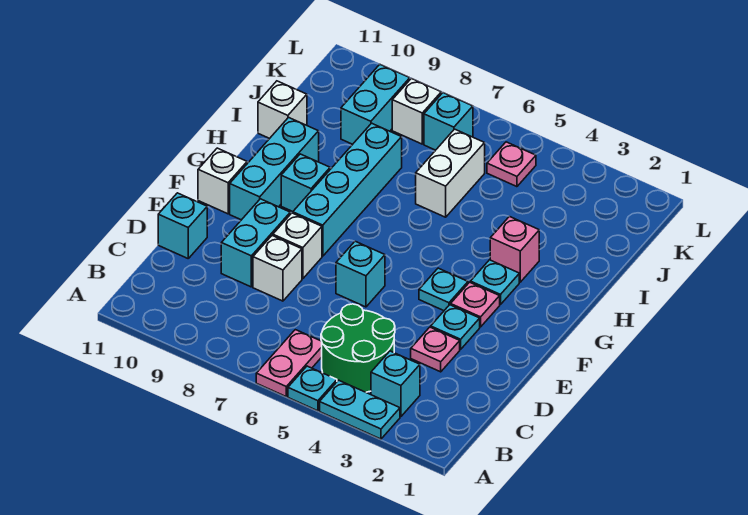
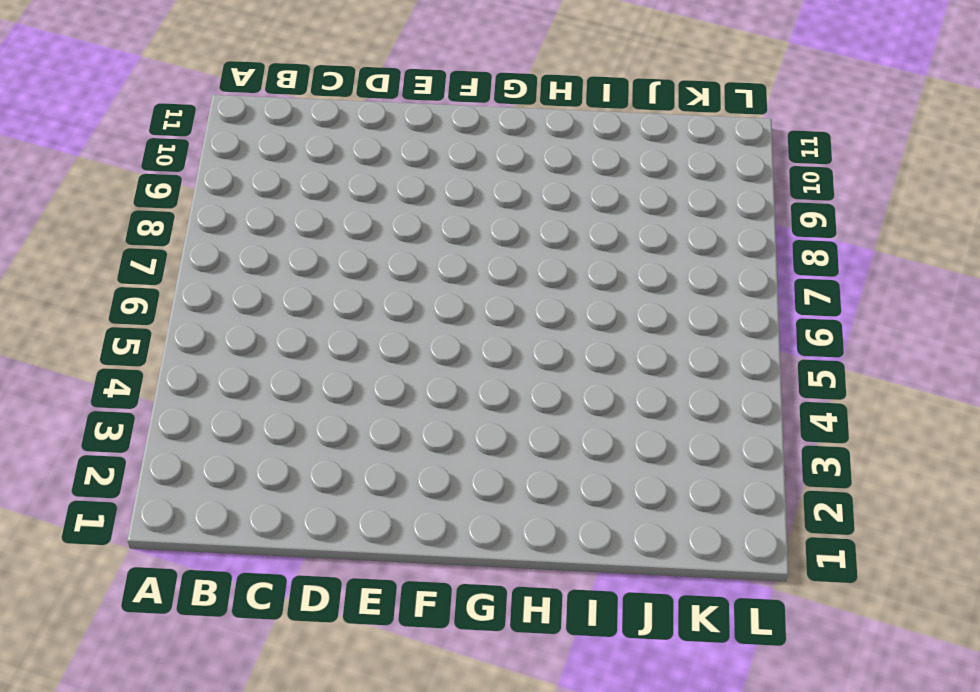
none -> cyan 1x2 plate [320,380,400,439]
none -> cyan 1x1 plate [288,366,337,411]
none -> pink 1x2 plate [256,330,322,396]

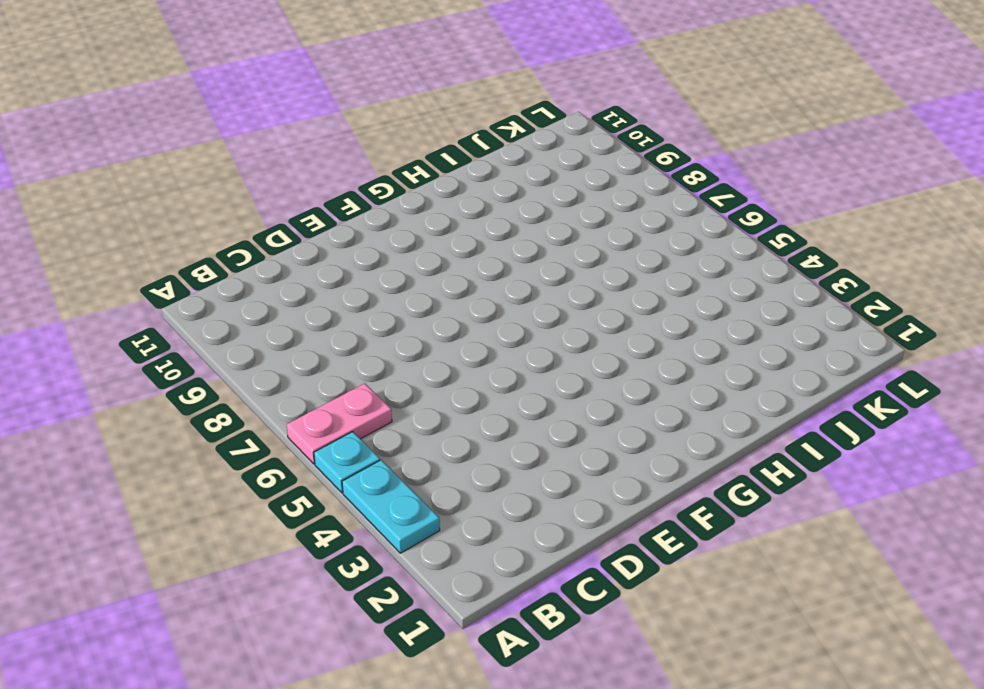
none -> cyan 1x1 brick [371,351,420,417]
none -> green 2x2 round brick [321,304,395,392]
none -> pink 1x1 plate [411,327,460,372]

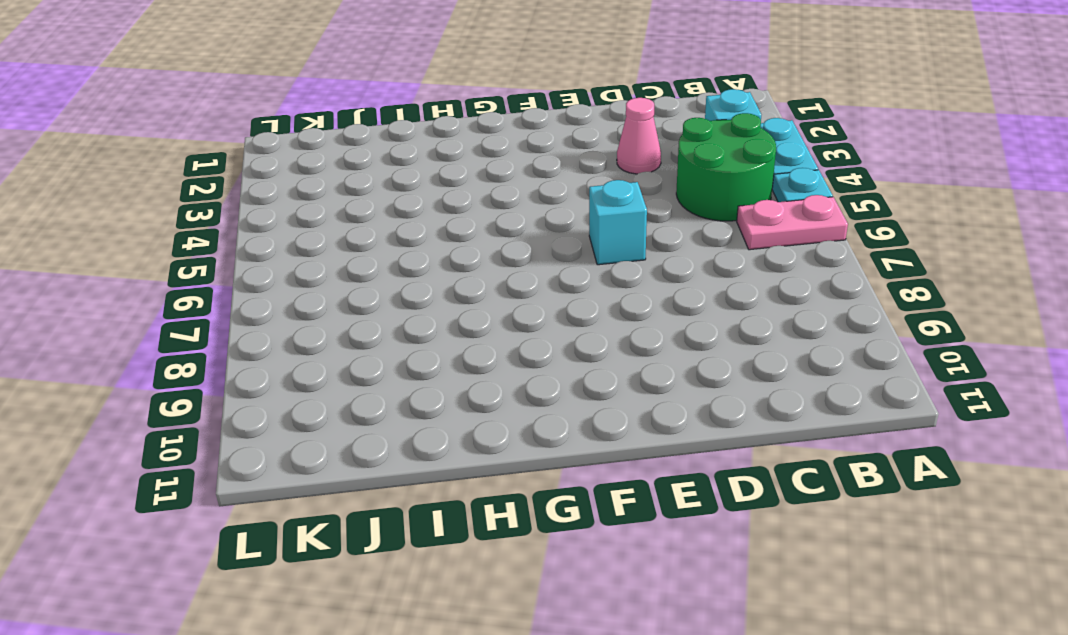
pink 1x1 cone [617,98,661,174] -> pink 1x1 plate [411,327,460,372]
none -> white 1x1 brick [253,236,302,301]
none -> cyan 1x2 brick [221,199,290,287]
none -> cyan 1x1 brick [158,193,207,258]

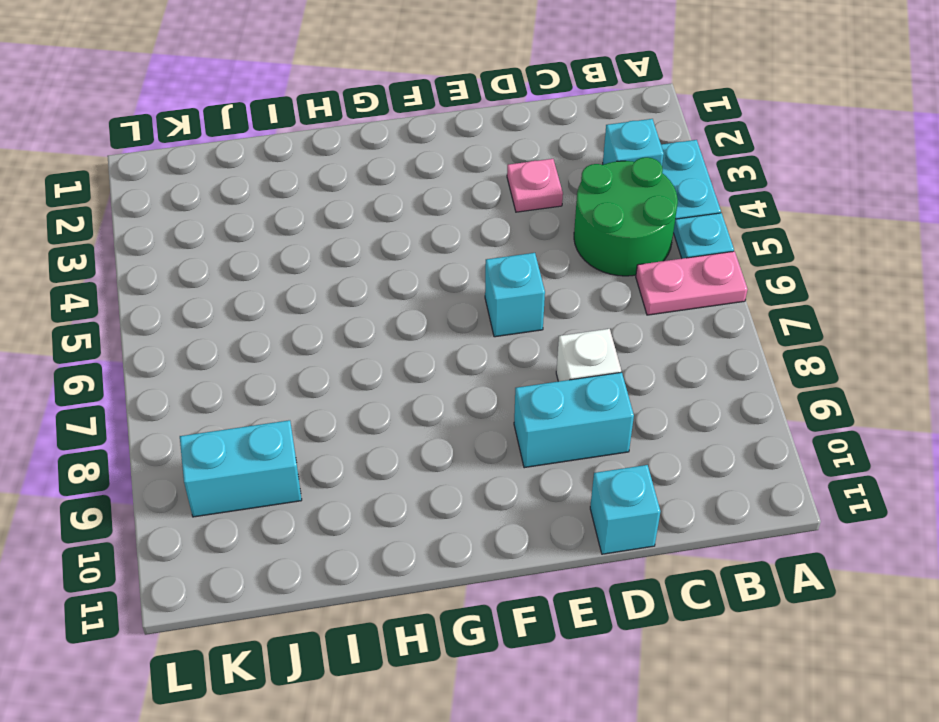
none -> cyan 1x1 plate [431,305,480,349]
none -> white 1x1 brick [273,213,322,279]
none -> pink 1x1 plate [451,282,500,327]

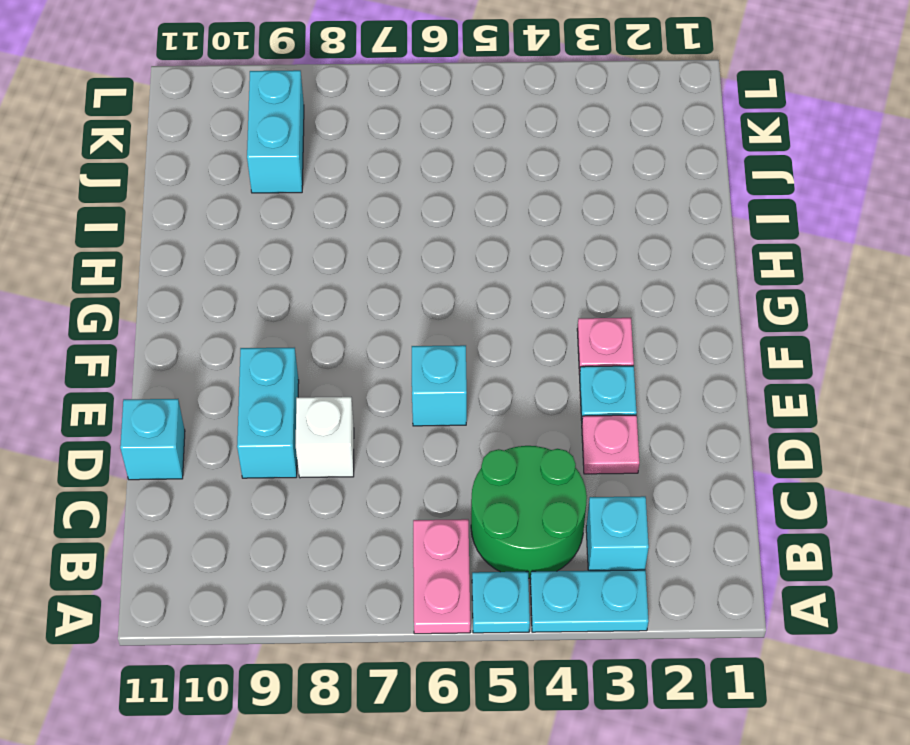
none -> white 1x1 brick [273,213,322,279]
none -> cyan 1x1 plate [419,268,468,311]
none -> cyan 1x4 brick [293,123,402,256]

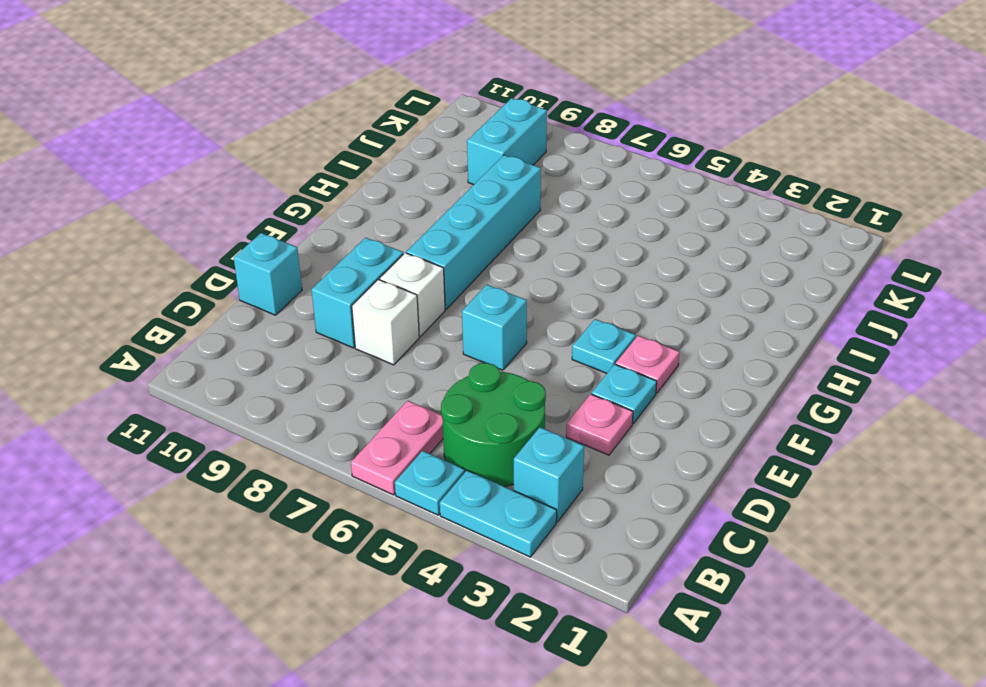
none -> cyan 1x3 brick [230,117,319,220]
none -> white 1x1 brick [198,148,247,214]
none -> cyan 1x1 plate [470,260,519,305]

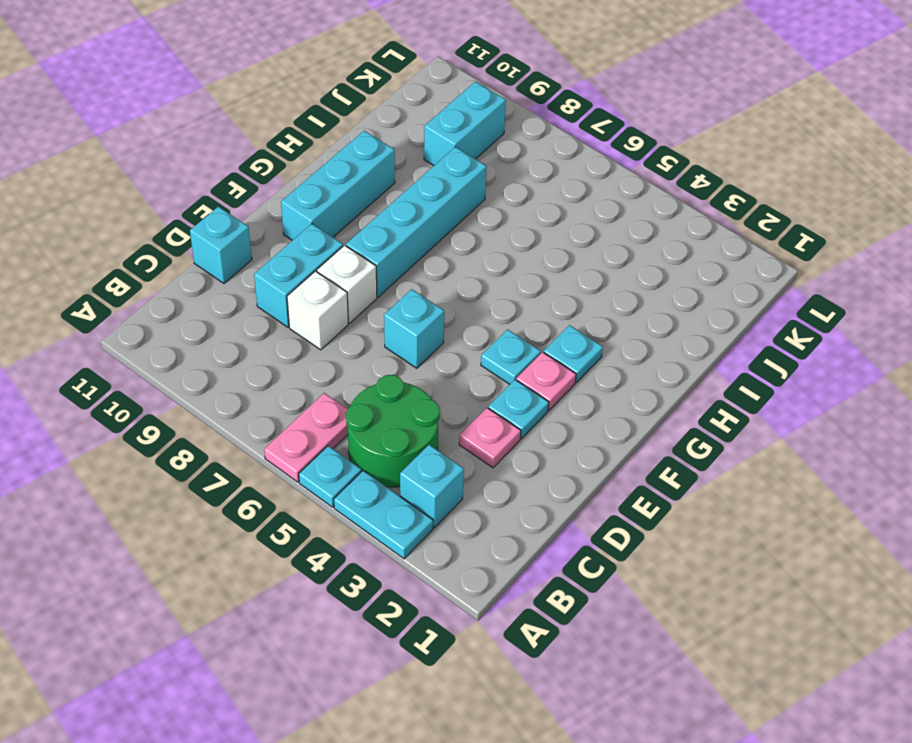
none -> white 1x1 brick [198,148,247,214]
none -> cyan 1x1 brick [281,154,330,212]
none -> pink 1x1 brick [490,216,539,282]

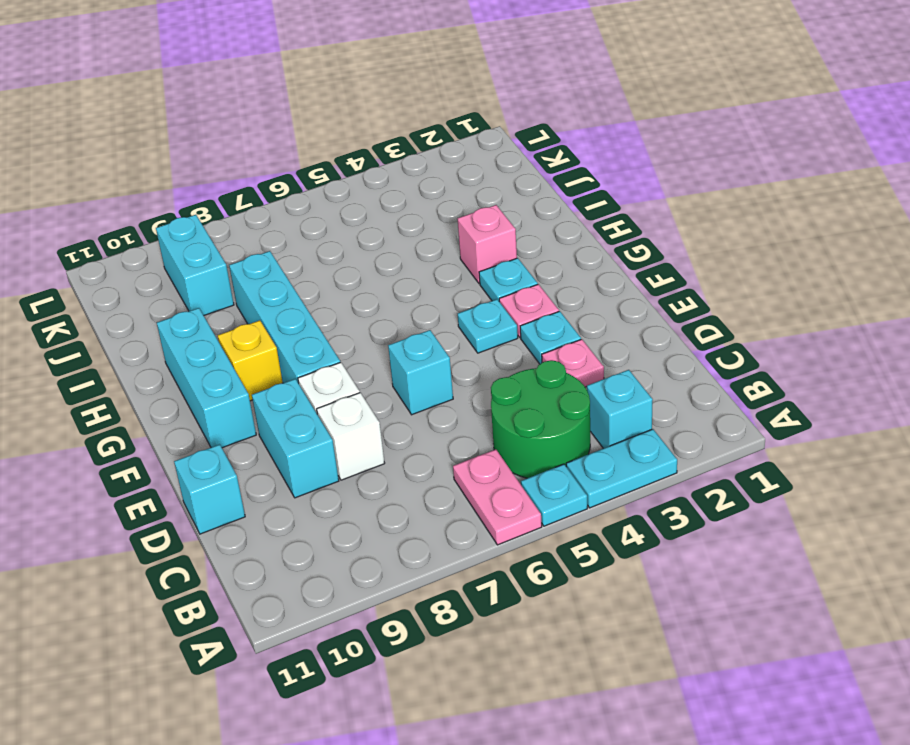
yellow 1x1 brick [218,320,283,401] -> cyan 1x1 brick [281,154,330,212]
none -> white 1x1 brick [198,148,247,214]
none -> white 1x2 brick [416,129,485,217]
none -> white 1x1 brick [258,81,307,139]

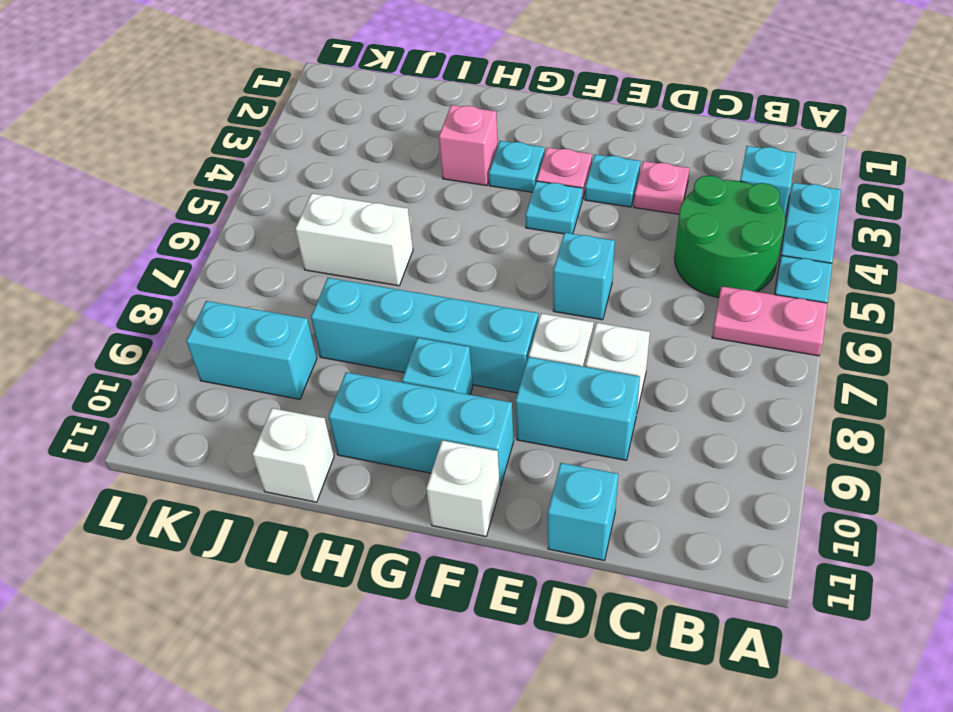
none -> pink 1x1 plate [487,142,536,187]
none -> cyan 1x1 brick [424,93,473,150]
none -> white 1x1 brick [392,78,441,144]

